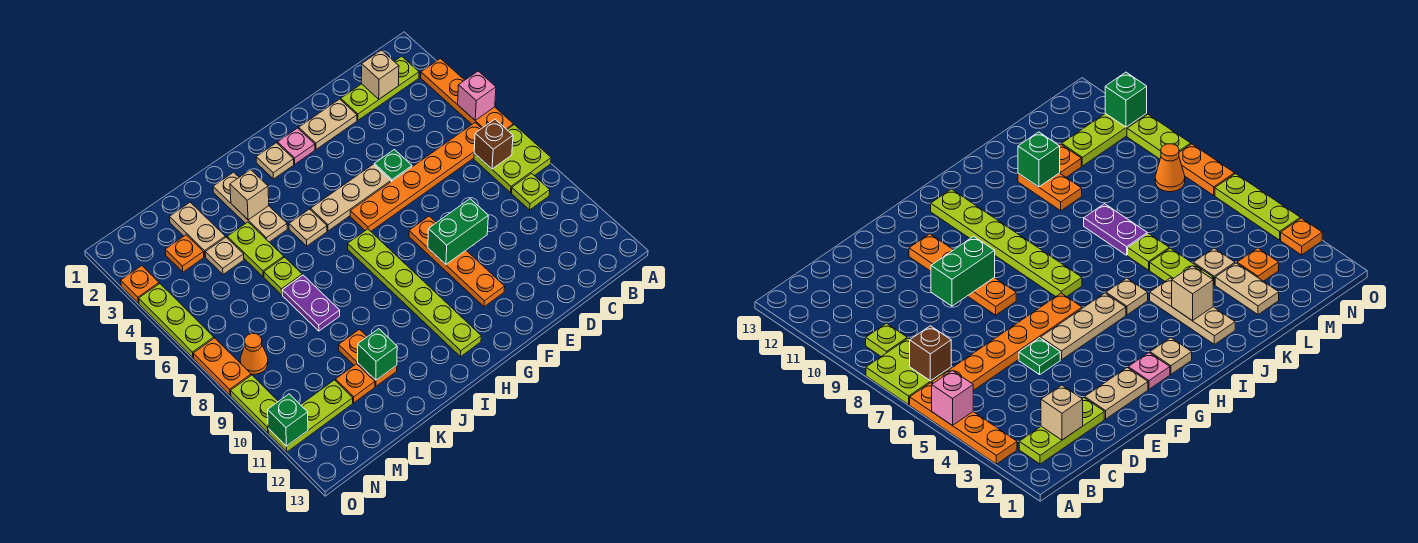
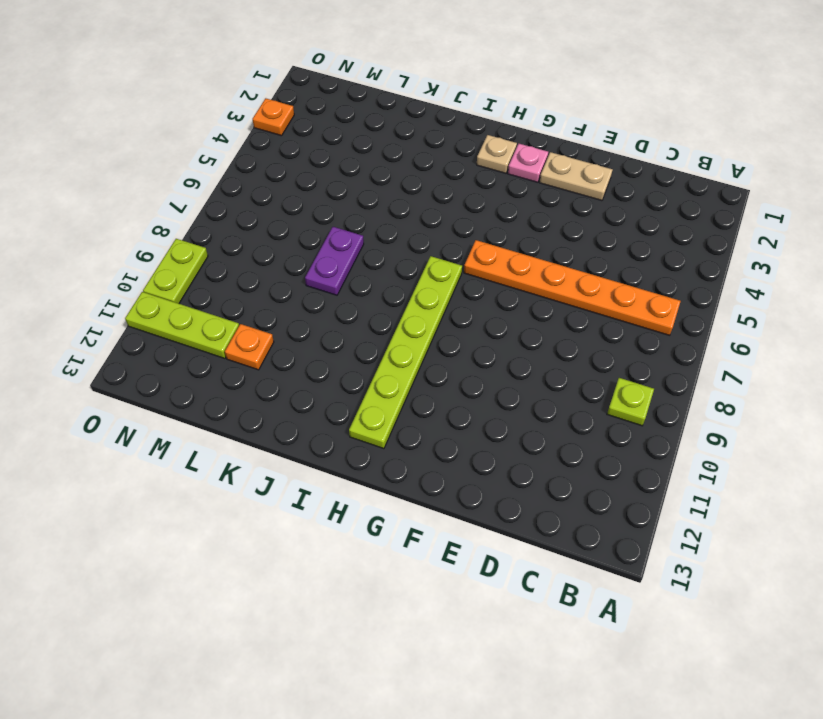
none -> orange 1x4 plate [421,59,513,129]
none -> lime 2x2 plate [474,125,551,193]
none -> lime 1x3 plate [341,56,419,120]
none -> green 1x1 plate [374,150,412,182]

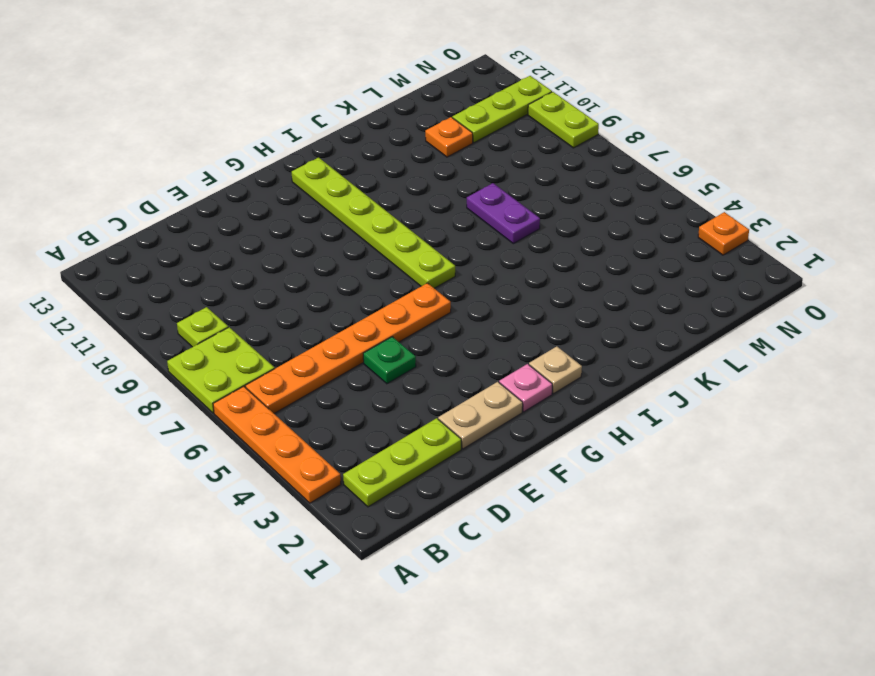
none -> tan 1x3 plate [311,164,391,231]
none -> orange 1x4 plate [409,216,505,307]
none -> tan 1x1 plate [289,209,327,246]
none -> tan 1x3 plate [213,172,287,242]

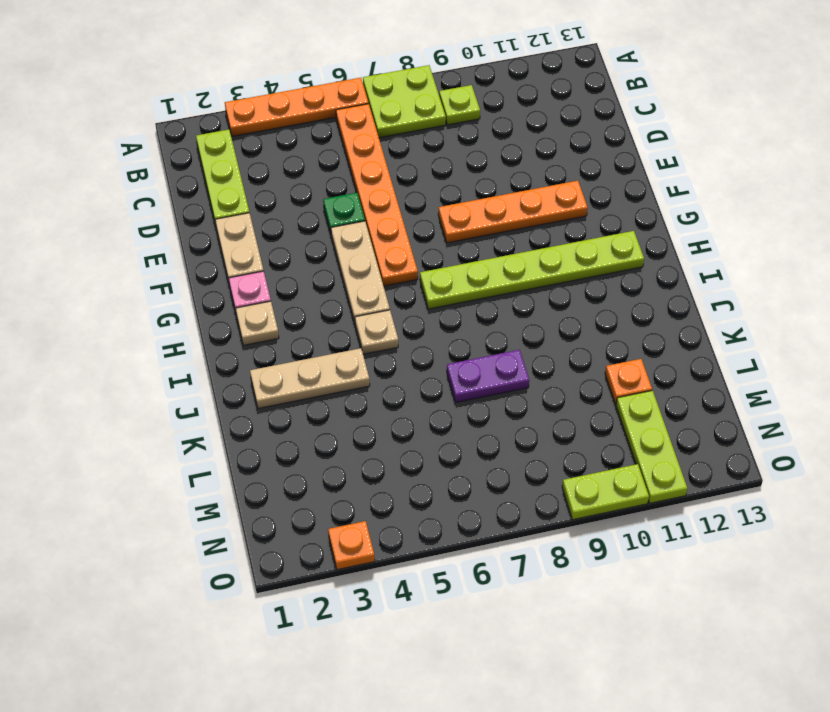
none -> lime 1x2 plate [227,222,284,277]
none -> lime 1x1 plate [264,257,302,295]
none -> orange 1x2 plate [339,329,397,386]
none -> tan 1x2 plate [169,202,225,257]

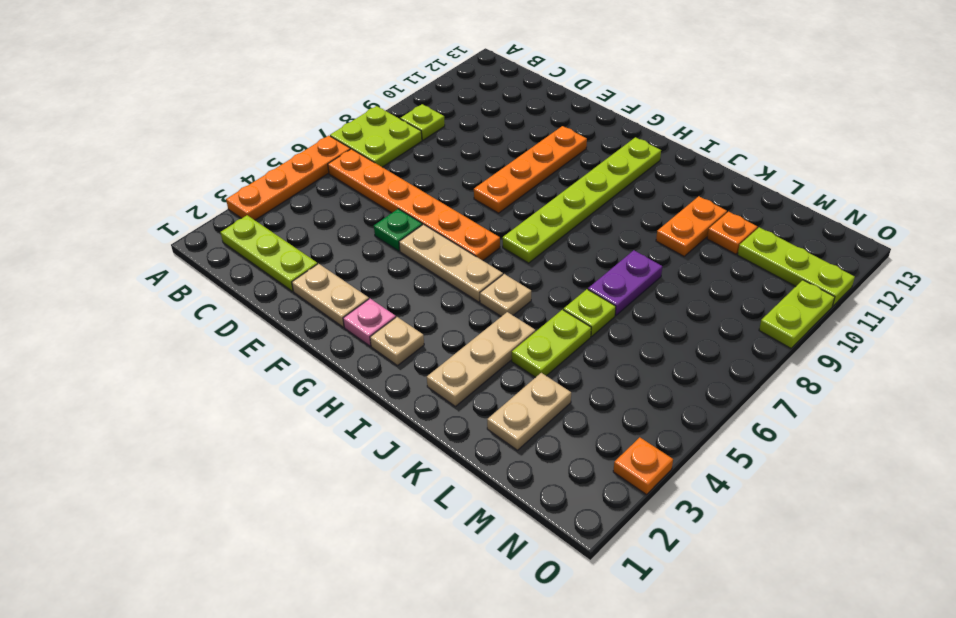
none -> tan 1x1 plate [205,237,244,274]
none -> orange 1x1 plate [165,235,204,272]
none -> orange 1x1 cone [240,333,268,374]
none -> lime 1x3 plate [139,284,214,358]

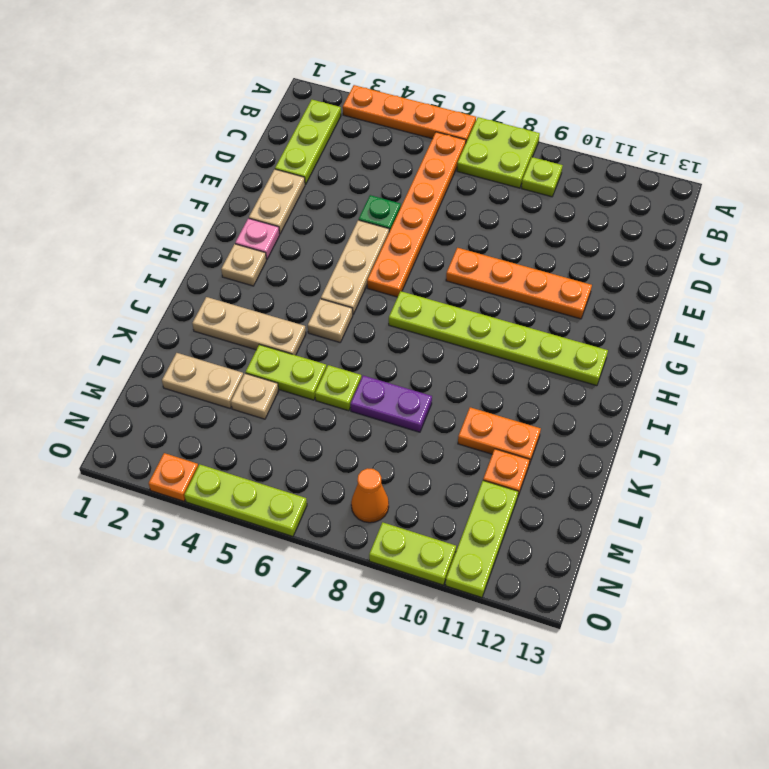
none -> orange 1x1 plate [165,235,204,272]
none -> orange 1x2 plate [193,338,251,395]
none -> pink 1x1 brick [458,71,496,120]
none -> brown 1x1 brick [474,119,513,169]

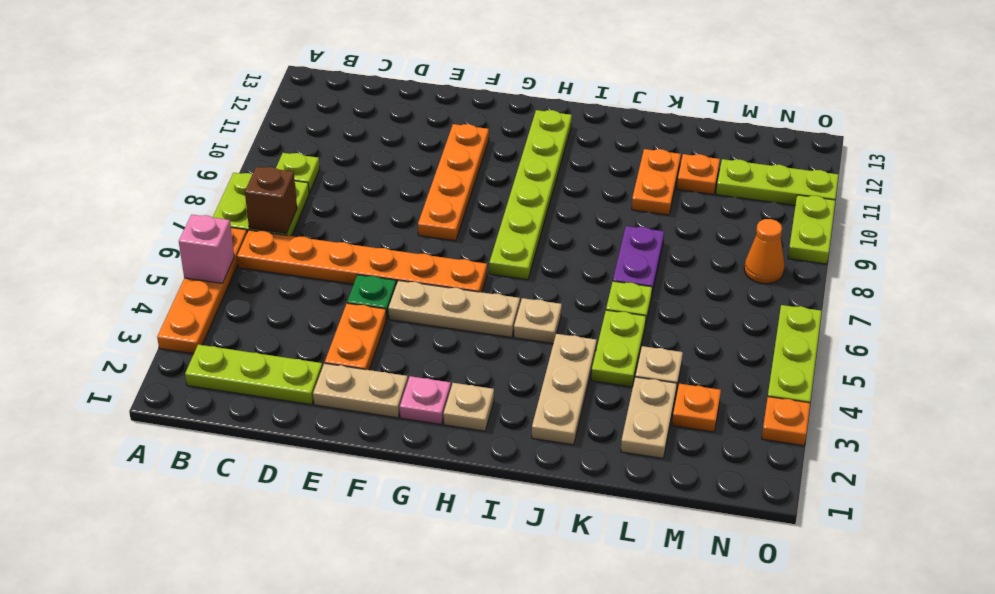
orange 1x2 plate [325,303,387,370] -> orange 1x2 plate moved to [193,338,251,395]
none -> tan 1x1 brick [362,50,399,99]
none -> green 1x2 brick [428,199,488,264]
none -> tan 1x1 brick [230,170,269,220]
none -> green 1x1 brick [358,329,397,380]

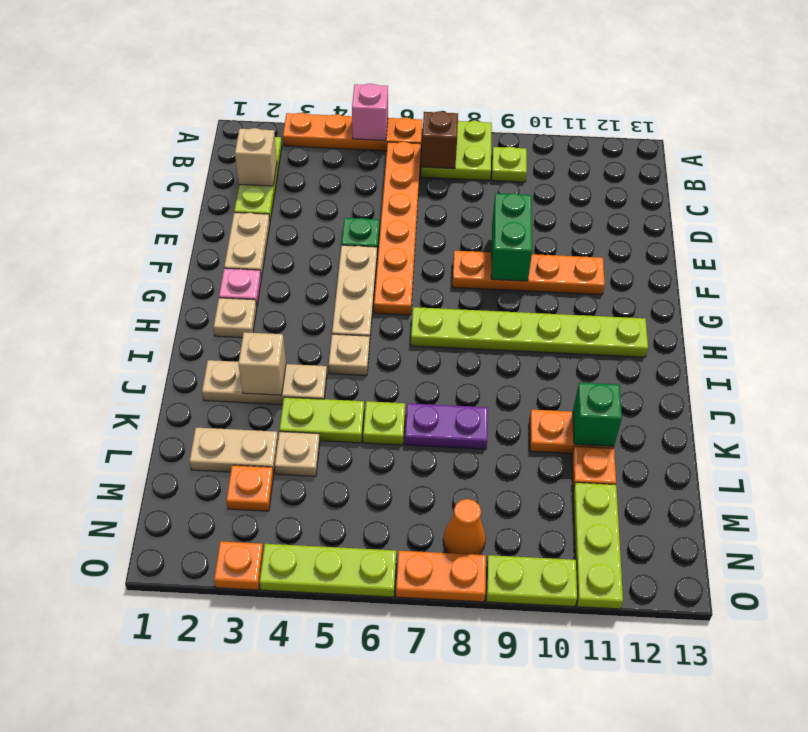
none -> green 1x1 brick [268,394,308,446]

